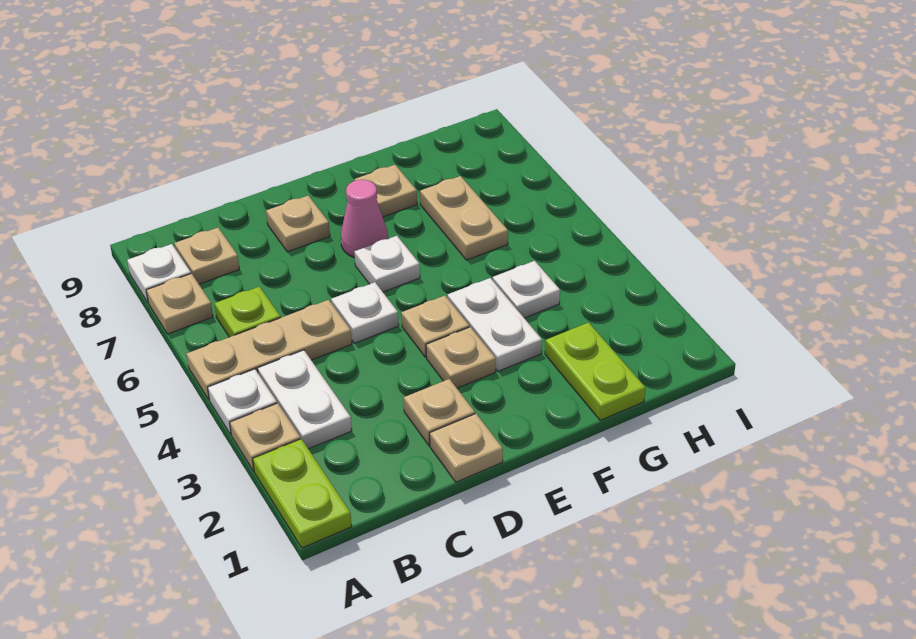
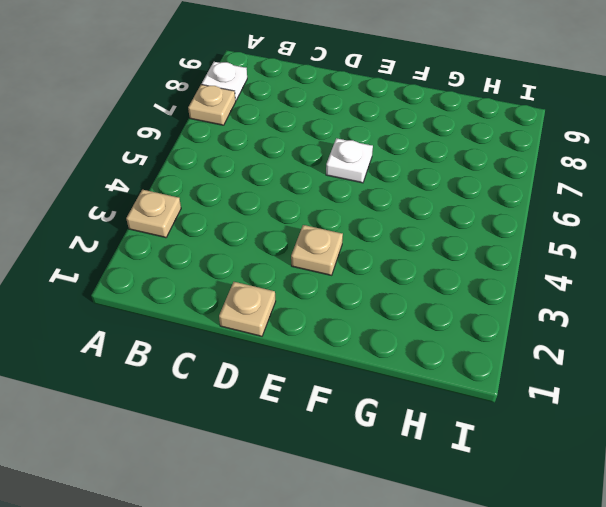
none -> lime 1x2 plate [253,439,352,548]
none -> white 1x1 plate [208,369,277,435]
none -> tan 1x3 plate [186,300,352,399]

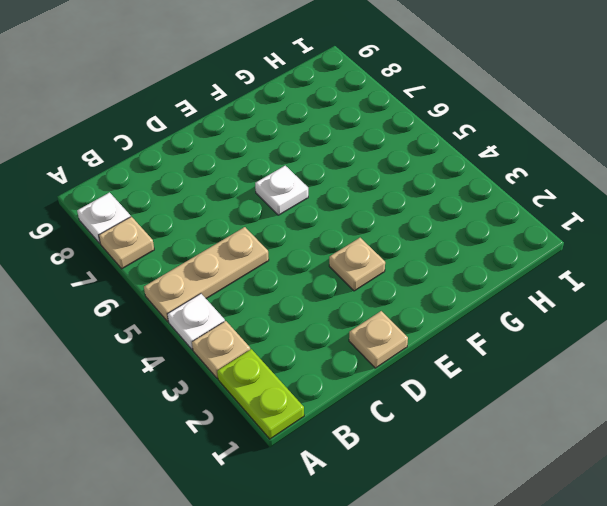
none -> white 1x2 plate [258,350,352,449]
none -> lime 1x1 plate [214,287,281,337]
none -> tan 1x1 plate [174,228,239,284]

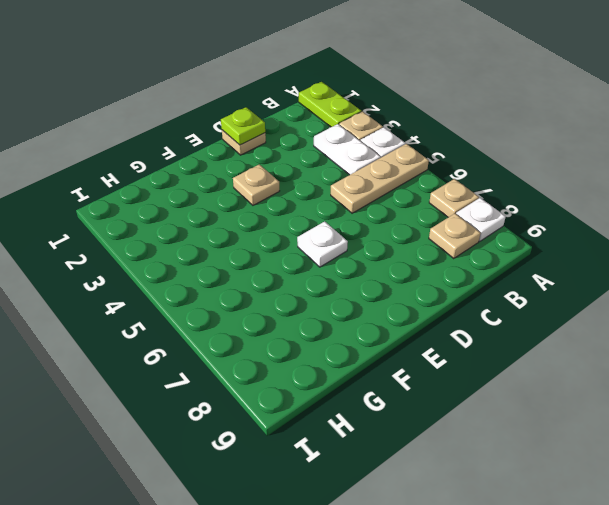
lime 1x1 plate [221,107,265,145] -> lime 1x1 plate moved to [214,287,281,337]
none -> tan 1x1 plate [404,379,475,445]
none -> white 1x1 plate [331,282,399,343]
none -> tan 1x1 plate [266,196,330,252]

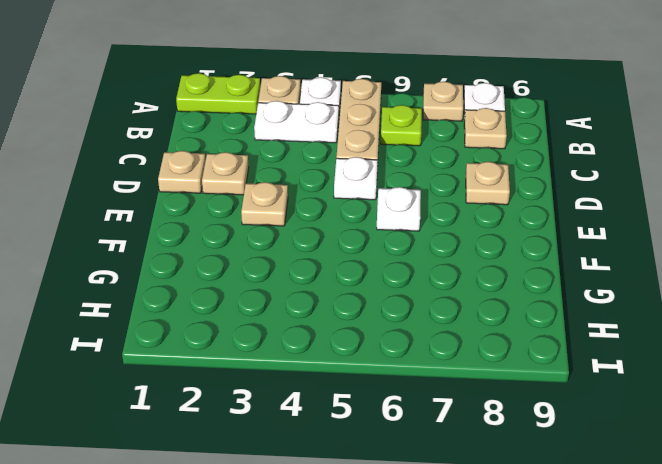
none -> tan 1x1 plate [401,296,469,357]
none -> pink 1x1 cone [341,180,388,257]
none -> white 1x2 plate [447,278,542,371]

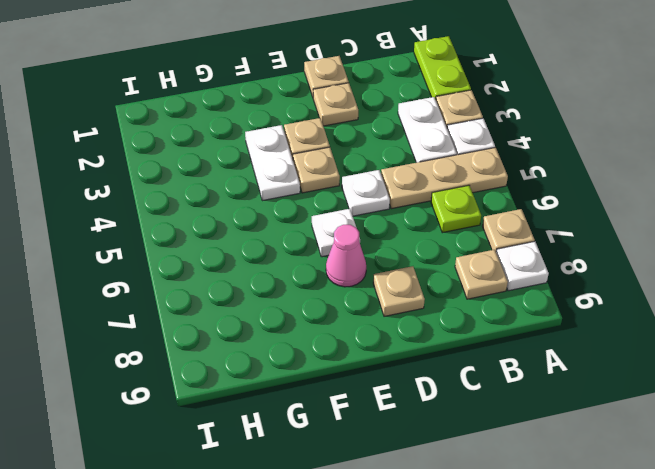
none -> tan 1x1 plate [354,165,417,217]
none -> lime 1x2 plate [545,322,645,420]
none -> white 1x1 plate [493,261,560,318]

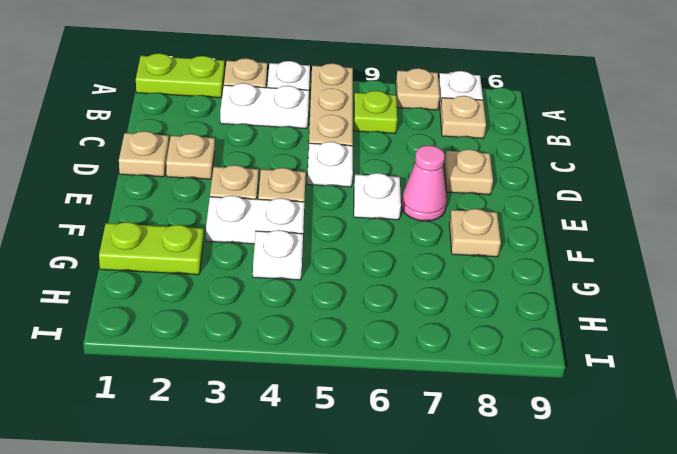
none -> tan 1x2 plate [420,176,508,260]

